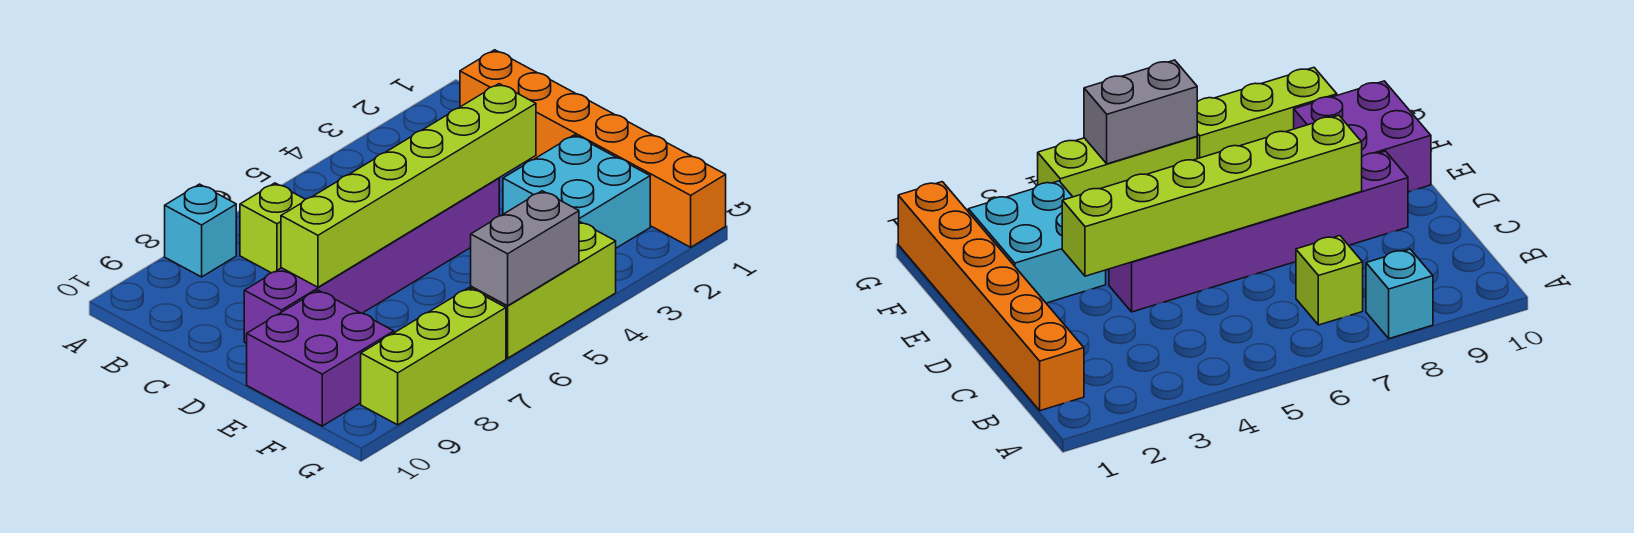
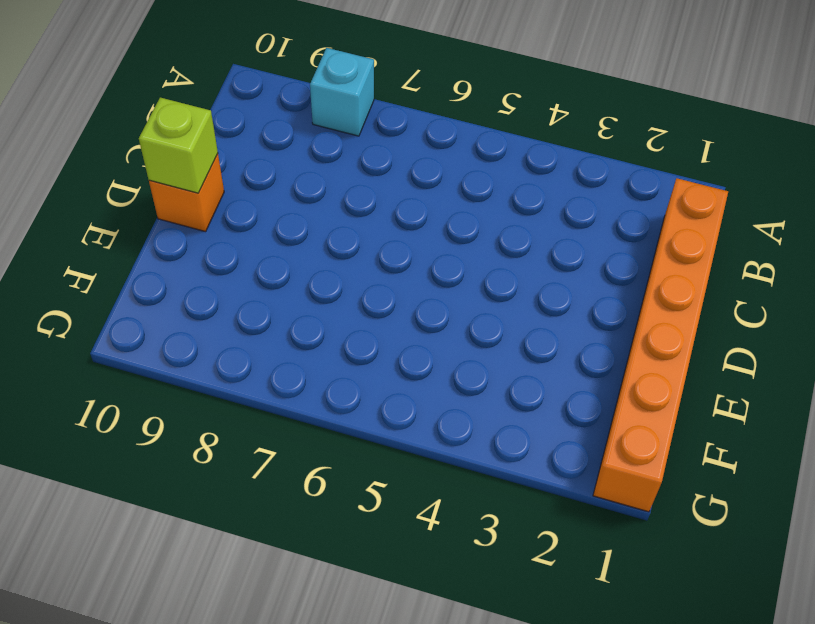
orange 1x1 brick [149,154,224,232] -> none
lime 1x1 brick [139,98,218,193] -> lime 1x1 brick moved to [240,183,305,273]
none -> purple 1x6 brick [244,178,499,343]
none -> cyan 2x2 brick [503,135,650,248]

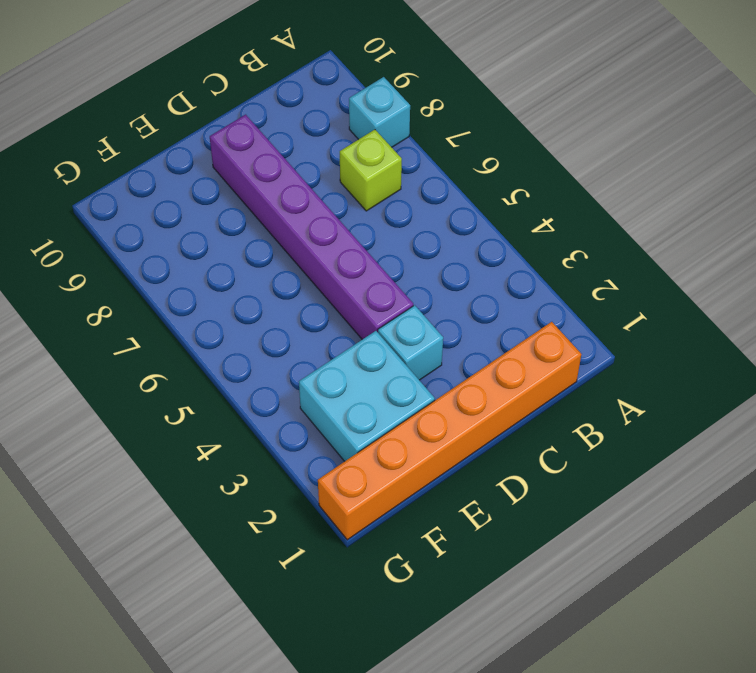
cyan 1x1 brick [378,305,443,380] -> none
none -> purple 2x2 brick [247,290,394,426]
none -> lime 1x3 brick [471,221,616,358]

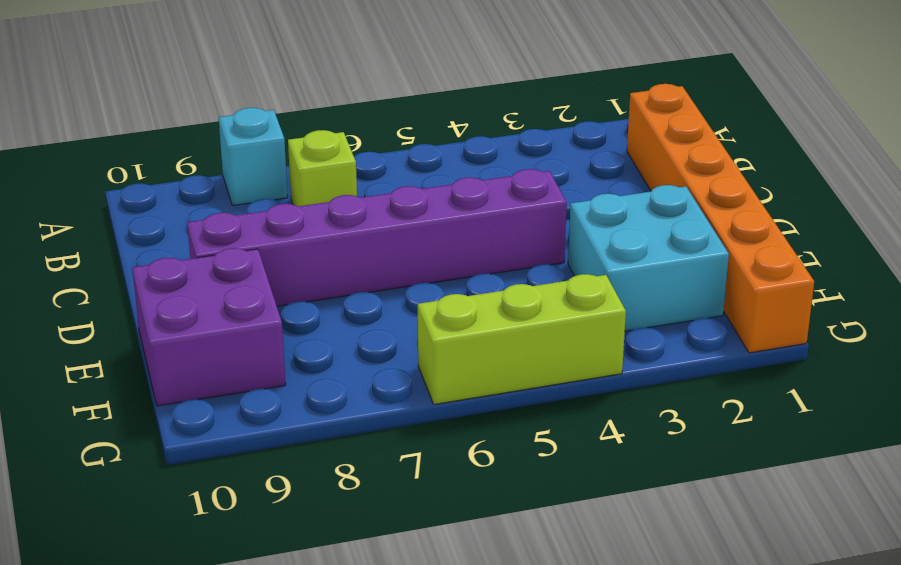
none -> lime 1x3 brick [361,288,506,425]
none -> lime 1x6 brick [281,84,536,287]

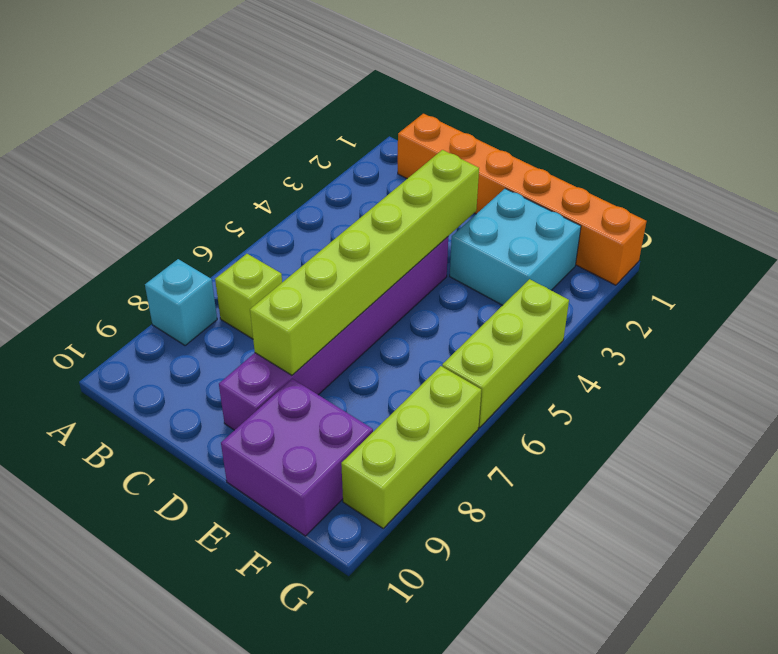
none -> grey 1x2 brick [471,191,579,306]

